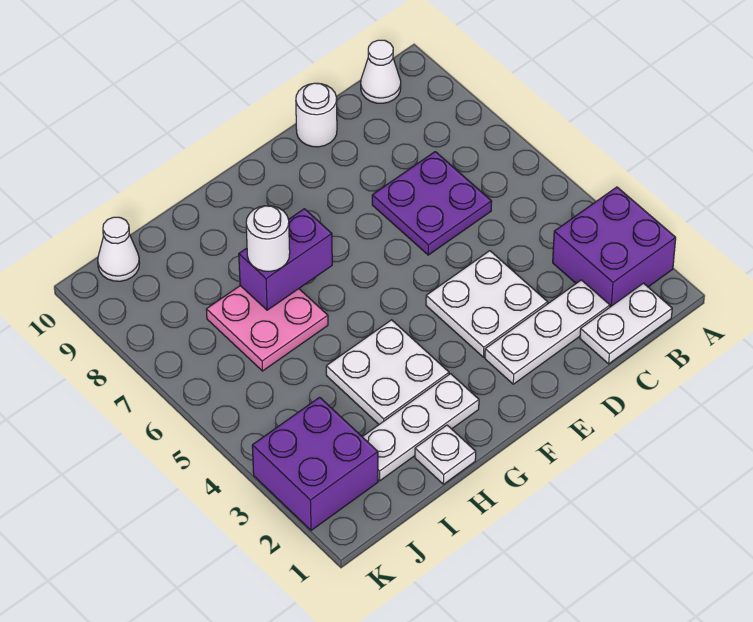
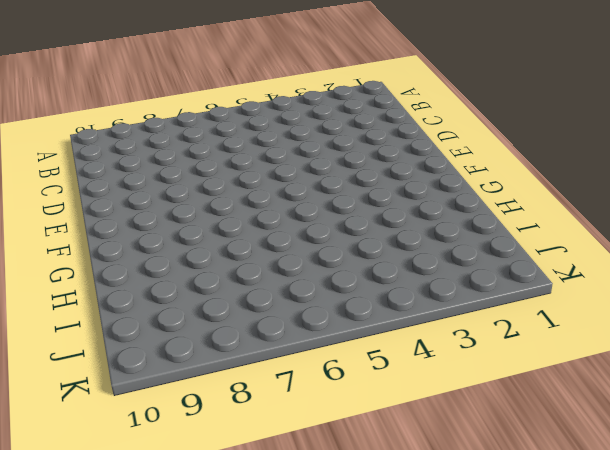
none -> purple 2x2 brick [553,187,676,307]
none -> white 1x2 plate [580,283,672,364]
none -> white 1x1 cone [361,40,401,103]

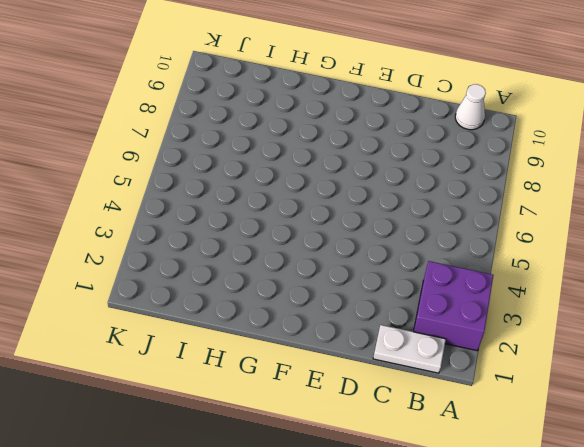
none -> white 1x3 plate [485,280,610,384]
none -> purple 2x2 plate [372,152,492,255]
none -> white 2x2 plate [426,251,548,357]

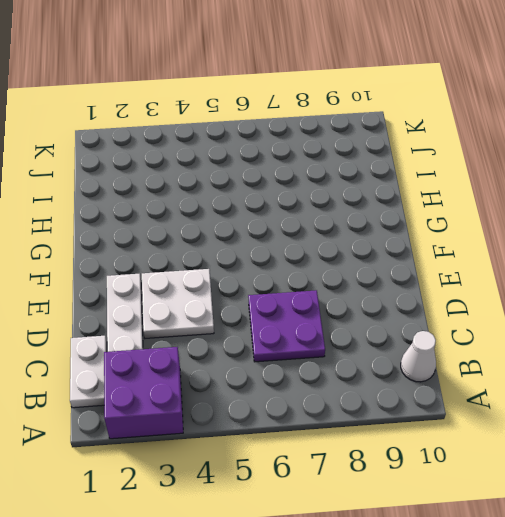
none -> white 1x1 round brick [296,83,337,147]
none -> white 1x3 plate [363,374,479,481]
none -> white 2x2 plate [326,320,449,424]

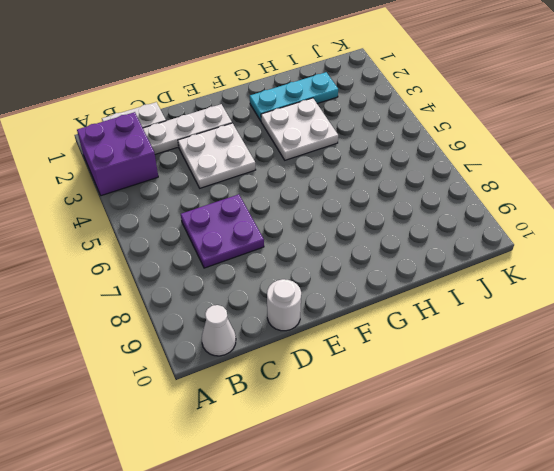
cyan 1x3 plate [250,72,338,121] -> white 1x3 plate [363,374,479,481]
none -> white 1x1 plate [415,425,476,484]
none -> pink 2x2 plate [206,286,328,371]
none -> purple 2x2 brick [252,397,378,530]

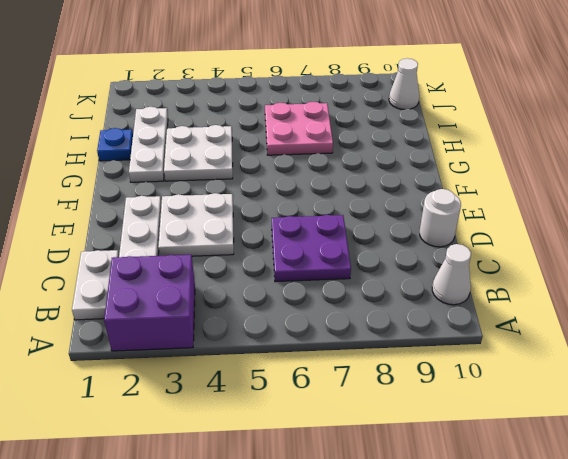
blue 1x1 plate [97,128,133,161] -> white 1x1 plate [415,425,476,484]
none -> purple 2x2 brick [252,397,378,530]
none -> purple 1x2 brick [239,209,332,310]
none -> white 1x1 round brick [246,206,290,271]

